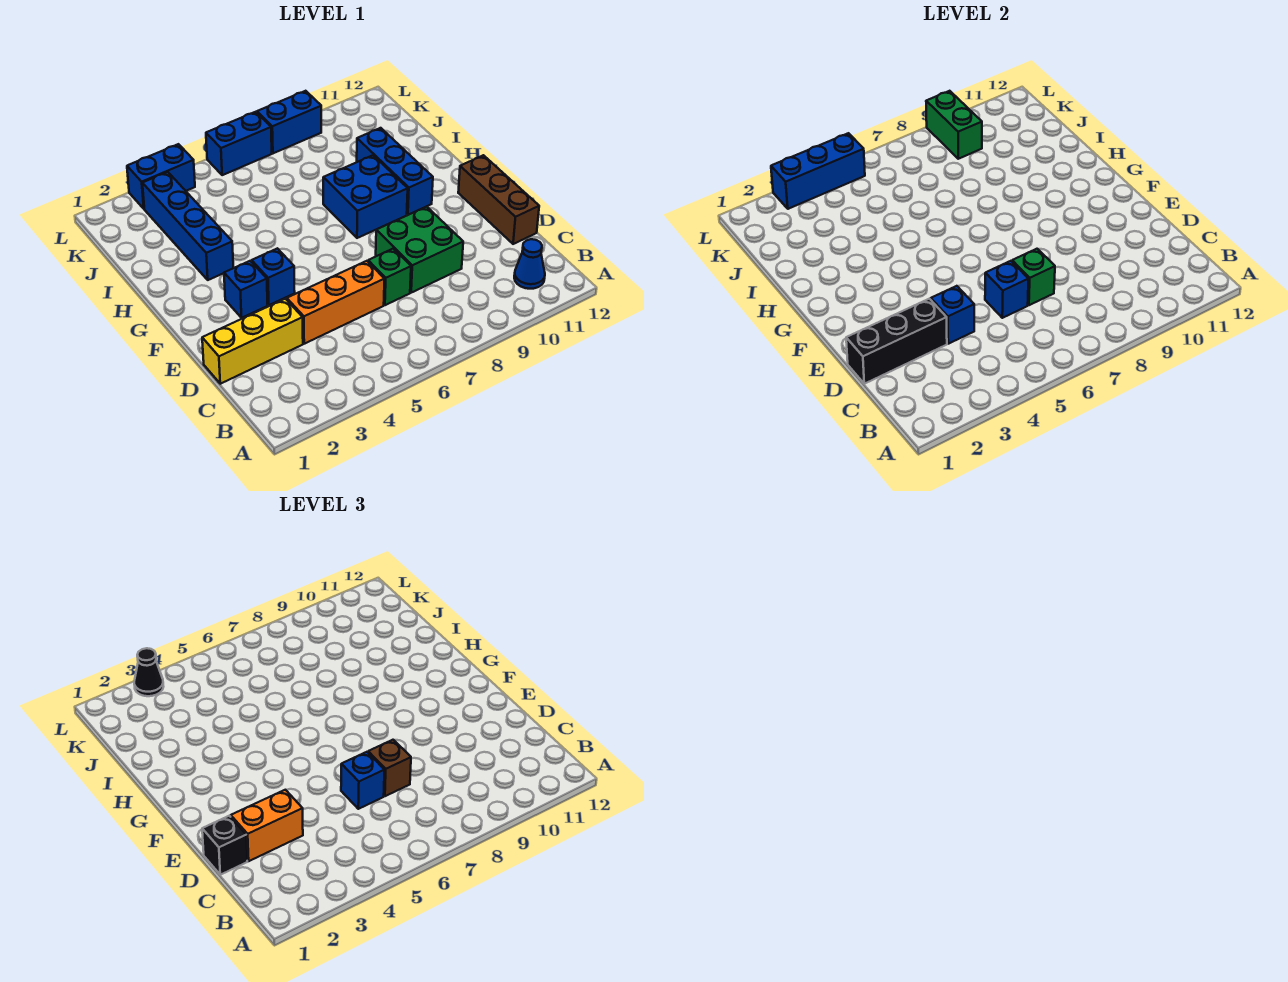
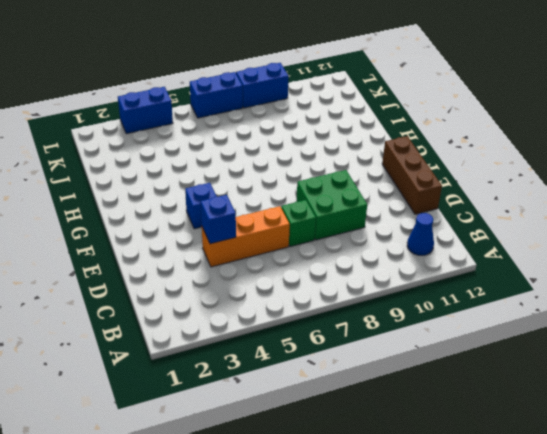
none -> yellow 1x3 brick [202,299,303,384]
none -> blue 1x1 brick [224,261,268,318]
none -> blue 2x2 brick [323,155,408,238]

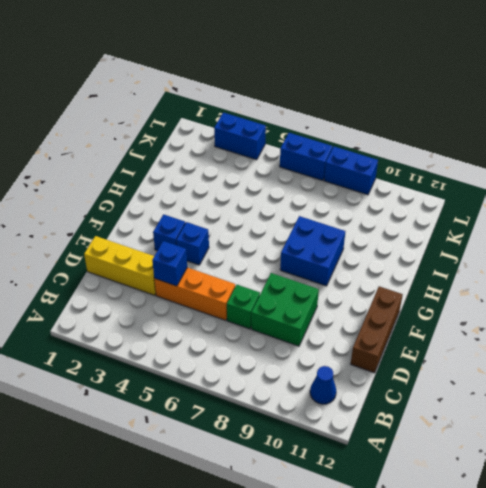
none -> blue 1x3 brick [357,128,433,215]
none -> blue 1x4 brick [142,172,233,280]
none -> black 1x3 brick [846,299,947,384]

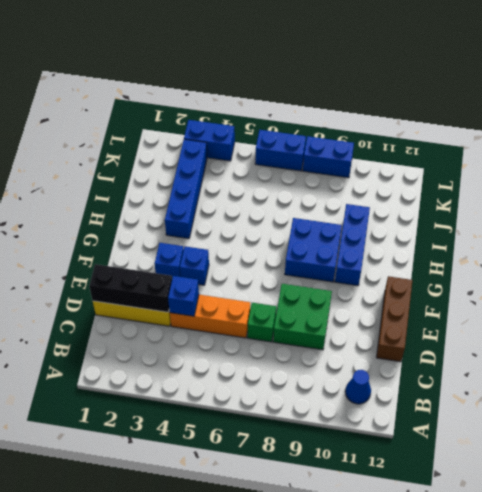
none -> blue 1x1 brick [985,261,1028,318]
none -> green 1x1 brick [1012,249,1055,305]
none -> green 1x2 brick [926,91,982,159]

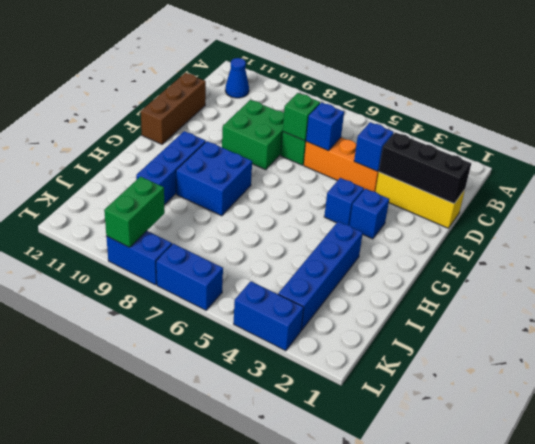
none -> blue 1x3 brick [771,133,865,209]
none -> black 1x1 brick [202,816,247,875]
none -> orange 1x2 brick [231,790,303,861]

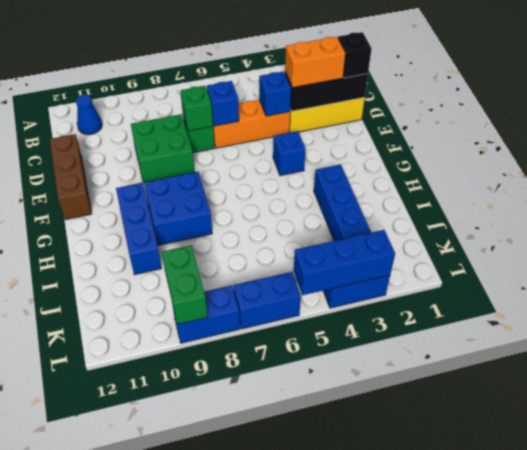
none -> blue 1x1 brick [224,261,268,318]
none -> blue 1x1 brick [341,752,384,809]
none -> brown 1x1 brick [368,740,411,796]

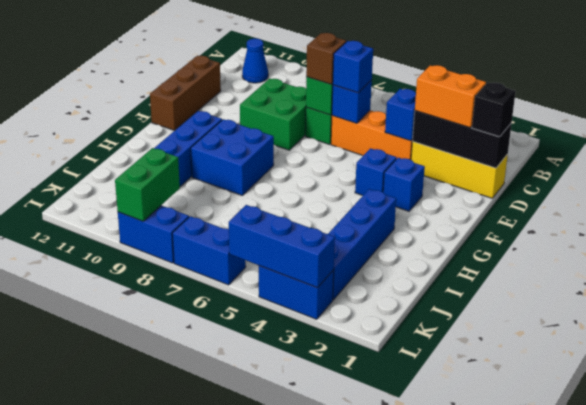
none -> black 1x1 cone [134,648,164,696]

